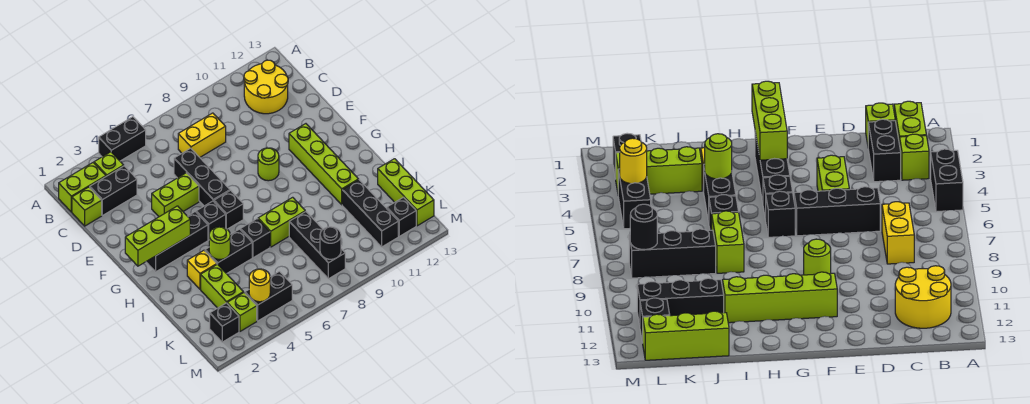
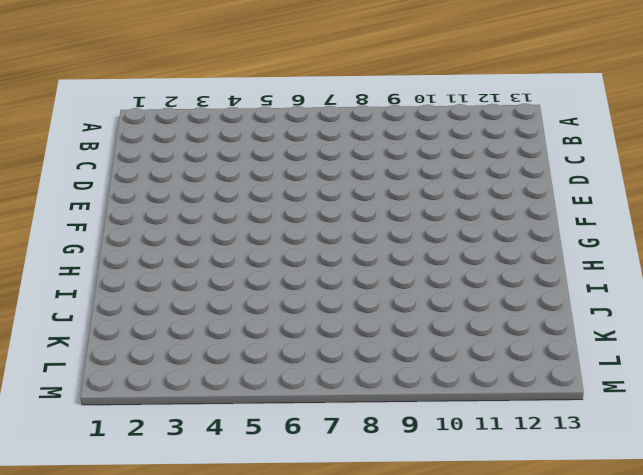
none -> black 1x2 brick [99,117,146,161]
none -> lime 1x2 brick [59,163,106,212]
none -> lime 1x1 brick [94,152,124,176]
none -> yellow 2x2 round brick [244,60,288,114]

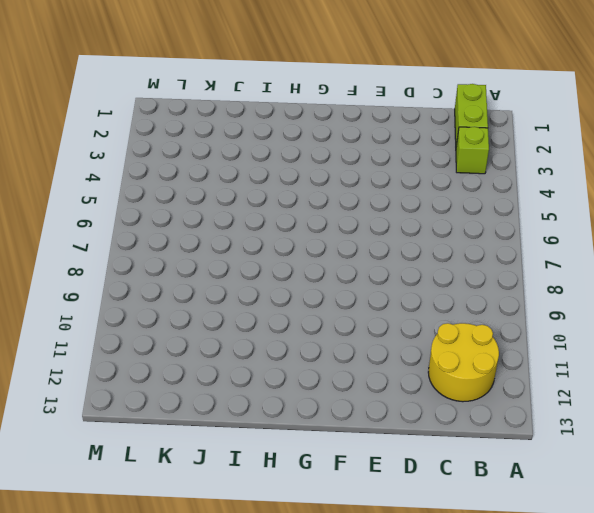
none -> black 1x2 brick [99,117,146,161]
none -> lime 1x1 brick [72,187,102,226]
none -> black 1x2 brick [90,166,137,216]
none -> yellow 1x2 brick [178,113,226,157]

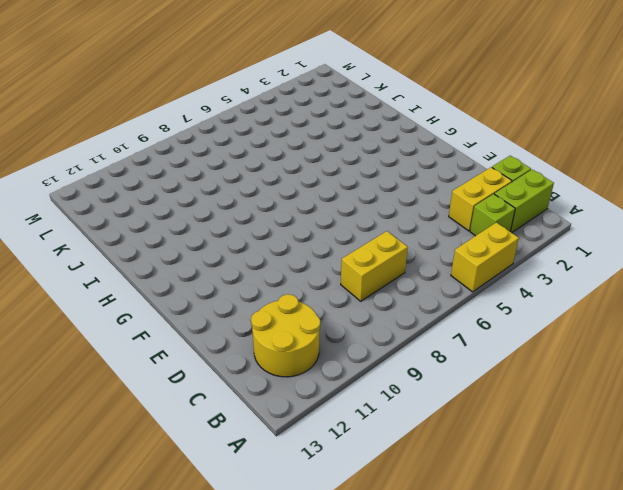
yellow 1x2 brick [451,222,519,292] -> black 1x2 brick [99,117,146,161]
yellow 1x2 brick [449,167,512,231] -> black 1x2 brick [90,166,137,216]
none -> black 1x3 brick [174,148,230,206]
none -> lime 1x2 brick [152,173,199,217]
none -> lime 1x1 round brick [258,148,279,181]
none -> lime 1x4 brick [289,124,359,205]

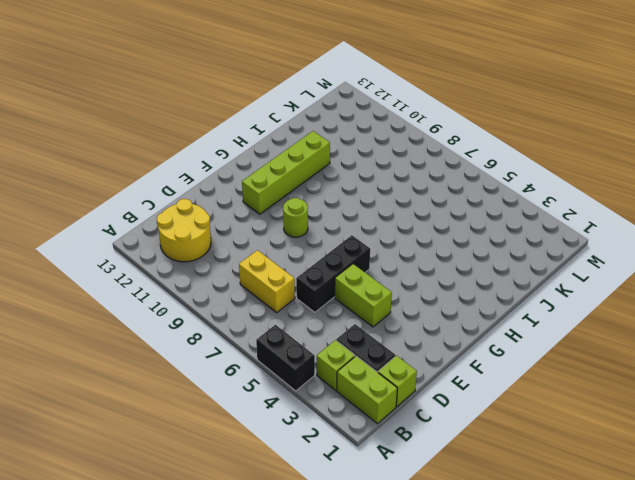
none -> black 1x3 brick [146,212,208,272]
none -> black 1x1 brick [196,201,226,240]
none -> black 1x1 brick [214,190,243,229]
none -> yellow 1x1 brick [187,250,217,289]

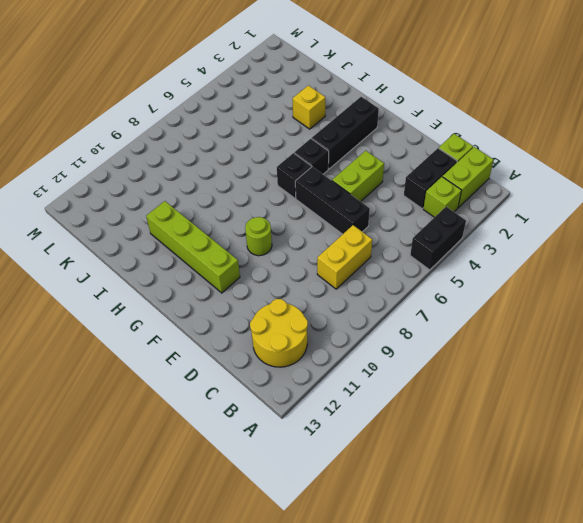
none -> black 1x2 brick [205,229,252,274]
none -> black 1x1 brick [240,219,270,258]
none -> lime 1x2 brick [258,197,305,247]
none -> lime 1x2 brick [201,264,243,308]

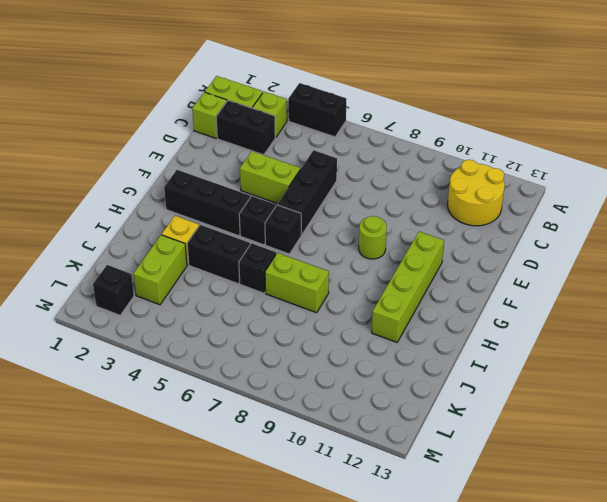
none -> yellow 1x2 brick [178,113,226,157]
none -> black 1x3 brick [289,212,345,279]
none -> black 1x3 brick [342,180,398,247]
none -> lime 1x3 brick [378,159,434,226]

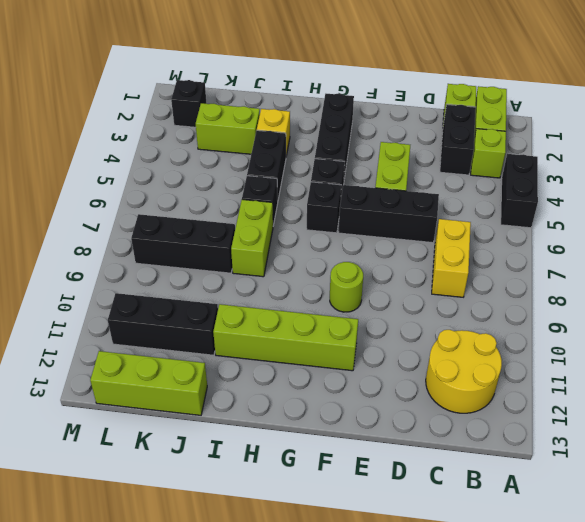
none -> lime 1x1 brick [227,293,257,331]
none -> black 1x2 brick [245,271,292,321]
none -> black 1x1 brick [387,197,416,236]
none -> lime 1x3 brick [125,206,190,266]

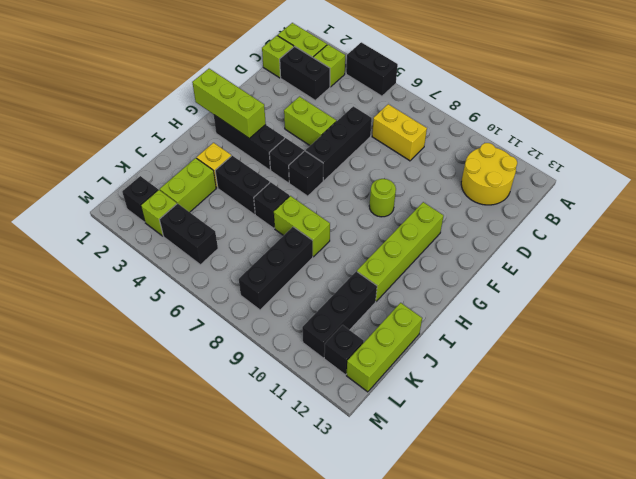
none -> lime 1x1 round brick [209,227,230,259]
none -> yellow 1x1 round brick [249,269,270,302]
none -> black 1x1 round brick [320,227,341,259]

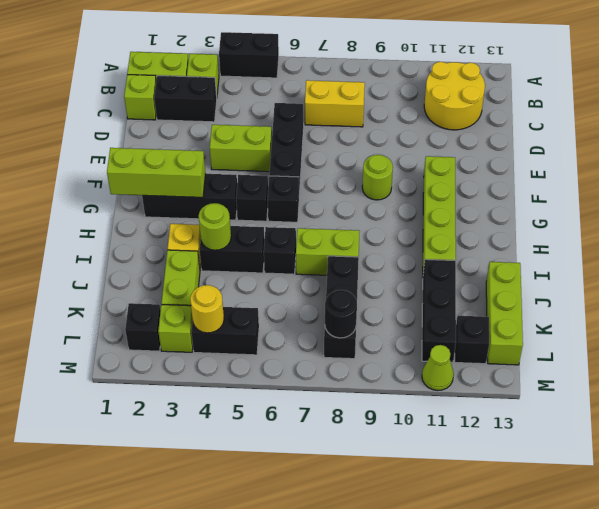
lime 1x1 cone [422,345,454,391] -> none

